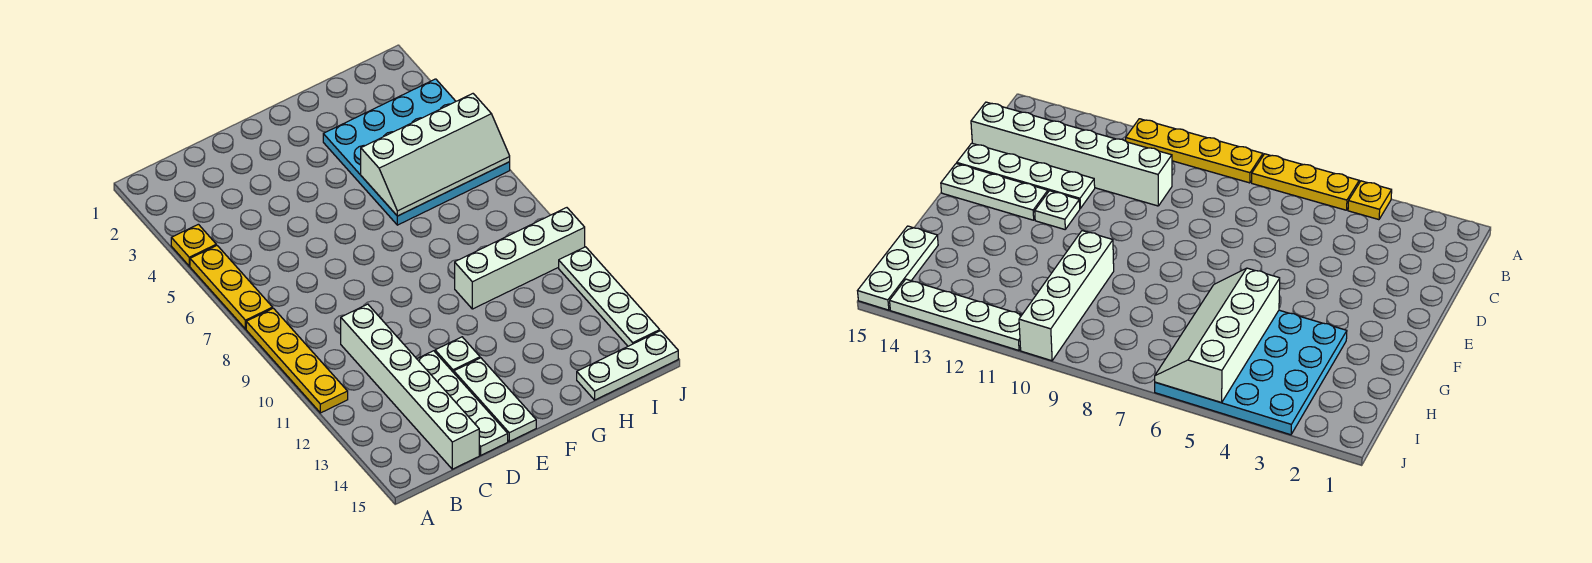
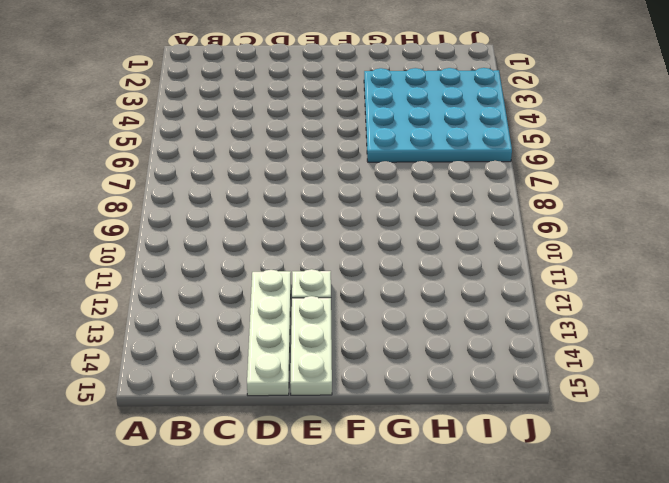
none -> yellow 1x1 plate [171,224,216,266]
none -> yellow 1x3 plate [190,245,273,329]
none -> yellow 1x4 plate [246,308,348,413]

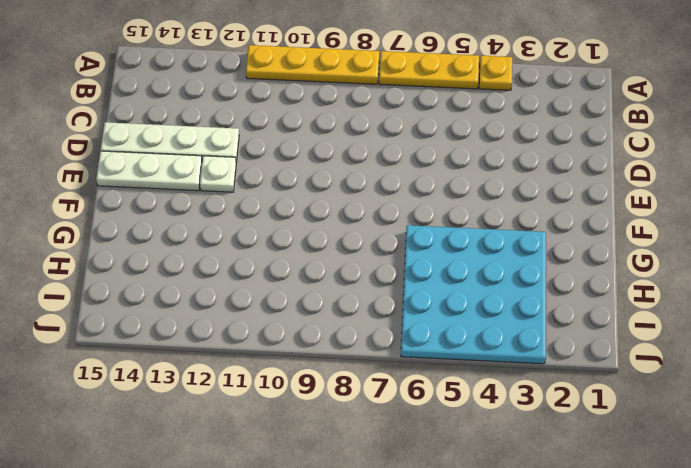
none -> white 1x6 brick [341,304,479,469]
none -> white 1x4 brick [455,208,585,309]
none -> white 1x3 plate [577,331,678,400]

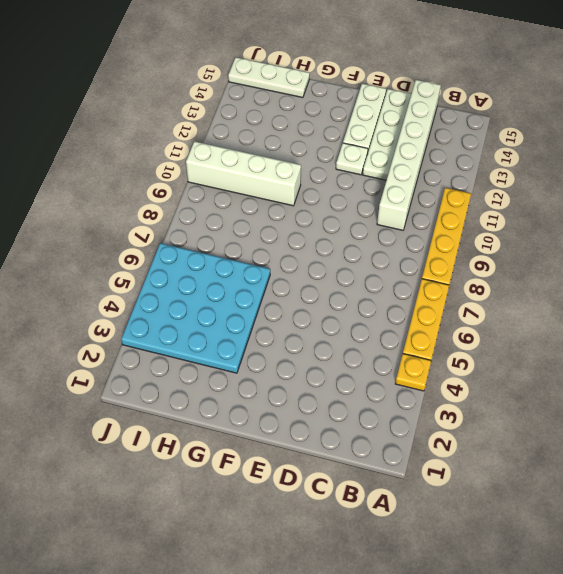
none -> white 1x4 plate [559,247,660,346]
none -> white 2x4 slope [361,94,510,216]

